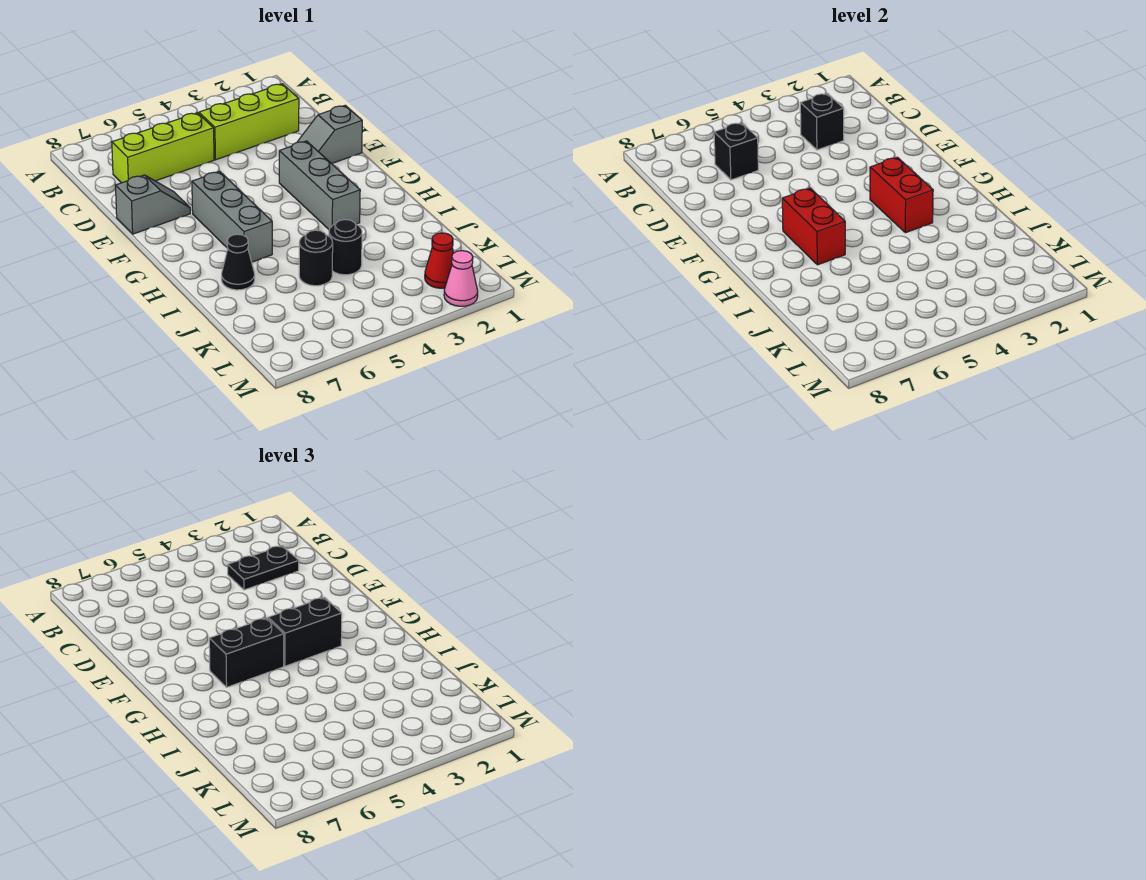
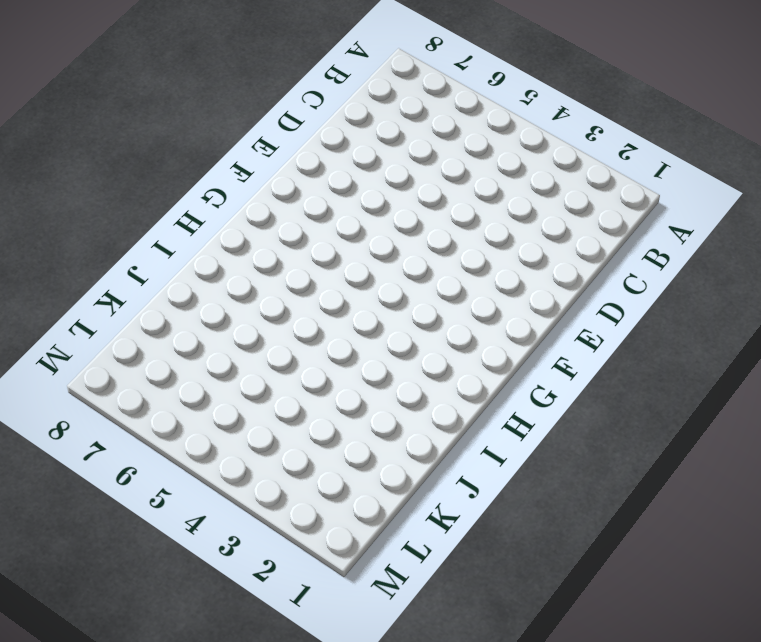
none -> lime 1x3 brick [199,84,299,160]
none -> lime 1x3 brick [112,113,214,183]
none -> grey 1x2 slope [298,105,362,164]

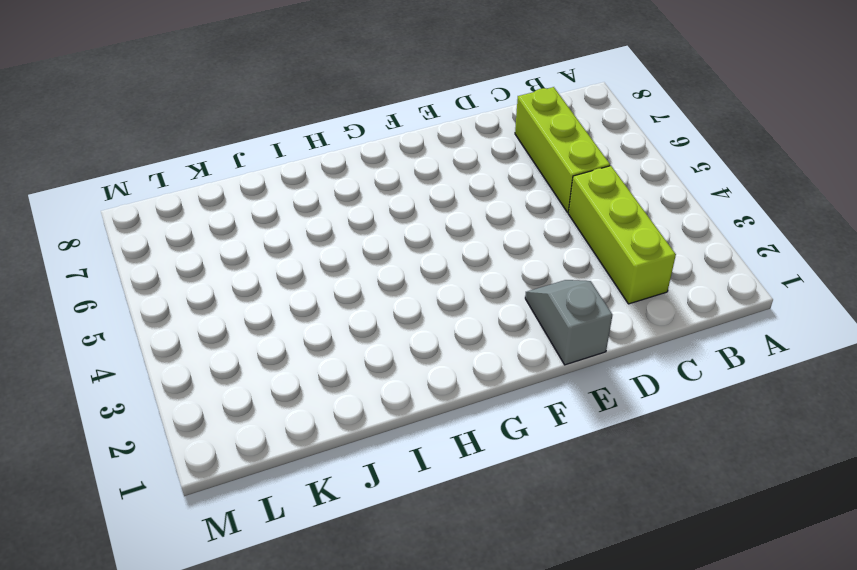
none -> grey 1x2 slope [115,175,190,234]
none -> grey 1x3 brick [279,141,360,229]
none -> grey 1x3 brick [192,171,272,262]

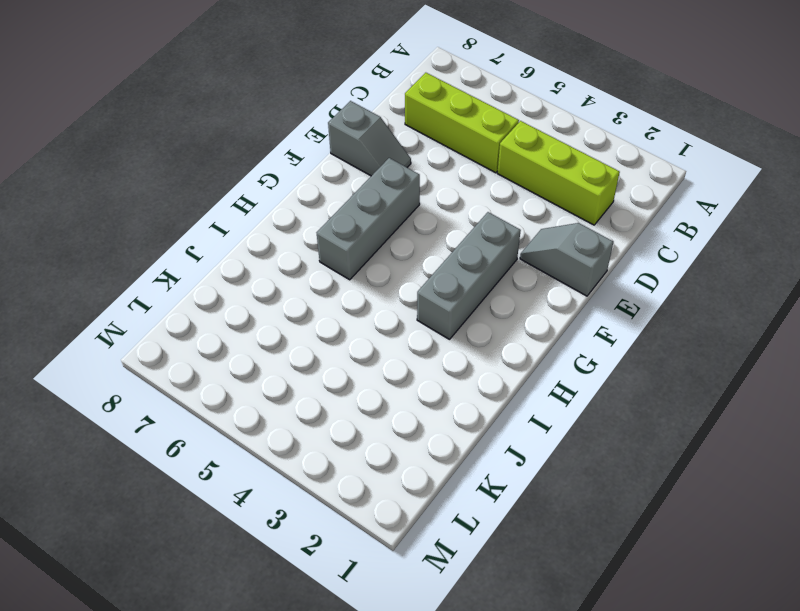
none -> black 1x1 cone [222,234,255,290]
none -> black 1x1 round brick [329,220,362,275]
none -> black 1x1 round brick [299,230,333,286]

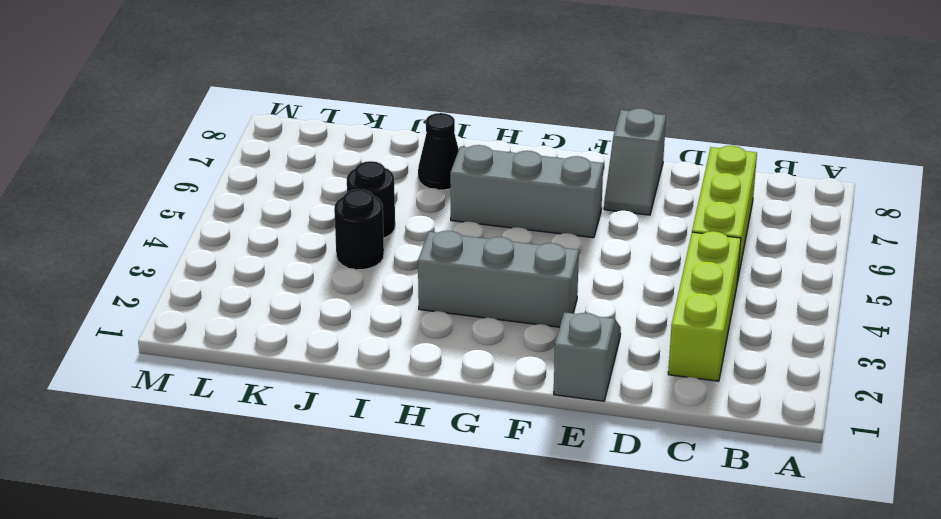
none -> red 1x1 cone [425,233,453,288]
none -> pink 1x1 cone [444,251,478,306]
none -> black 1x1 brick [800,93,844,150]

